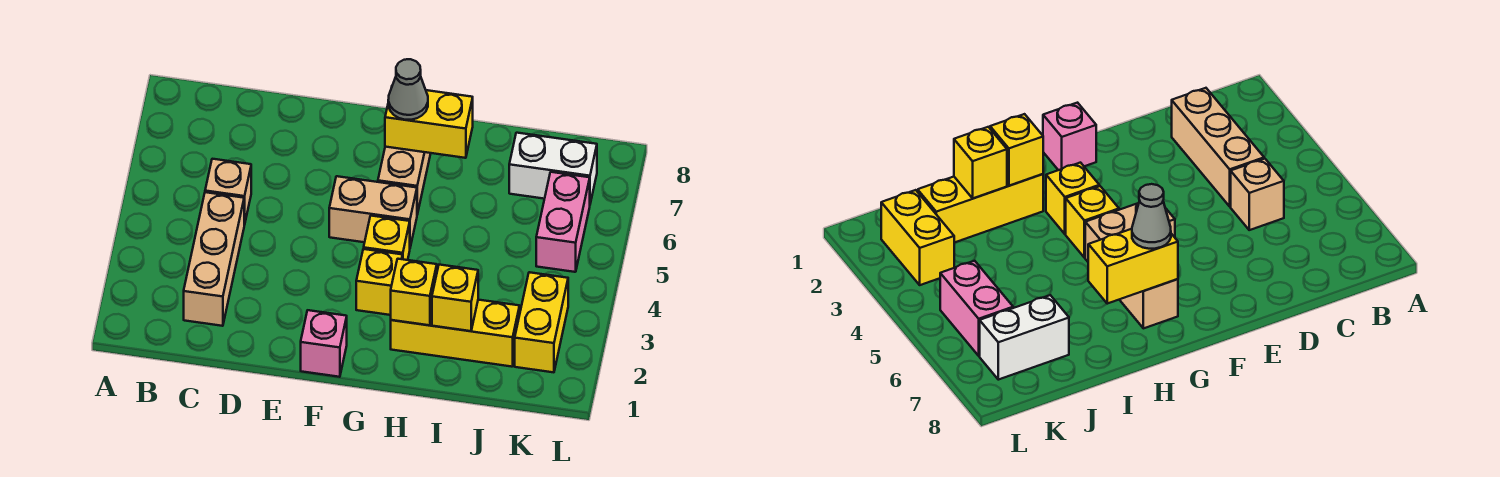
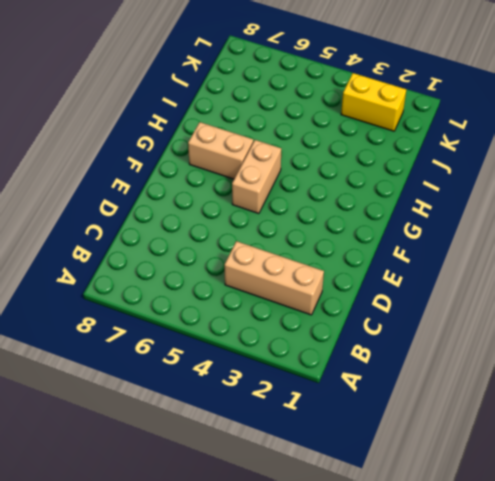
none -> tan 1x1 brick [205,159,251,225]
none -> pink 1x1 brick [301,310,347,377]
none -> yellow 1x1 brick [356,249,403,315]

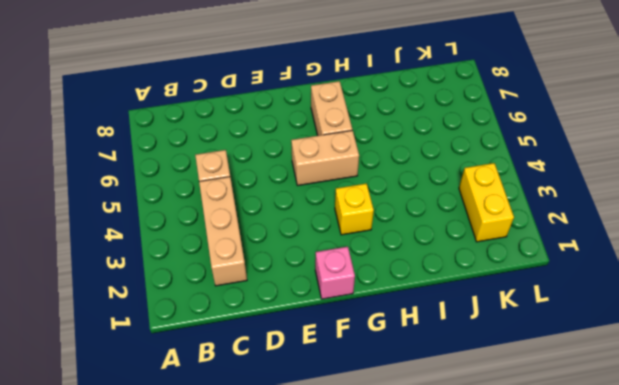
none -> yellow 1x1 brick [364,216,410,260]
none -> yellow 1x3 brick [391,300,520,367]
none -> white 1x2 brick [509,133,597,203]

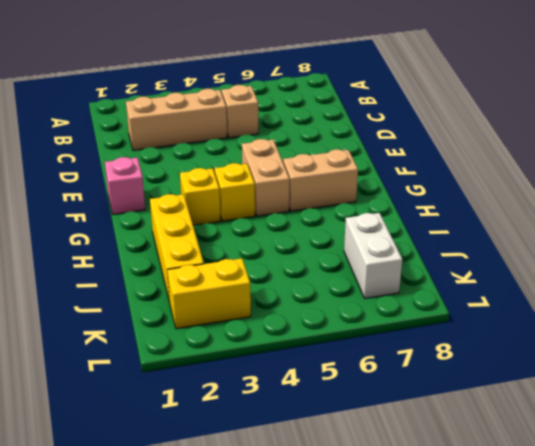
none -> pink 1x2 brick [536,172,590,272]
none -> yellow 1x2 brick [385,90,473,158]
none -> yellow 1x1 brick [391,259,437,325]

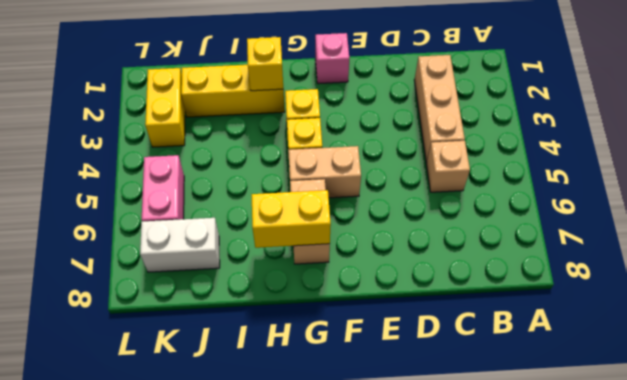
none -> yellow 1x1 brick [432,265,478,331]
none -> grey 1x1 cone [388,59,428,120]

